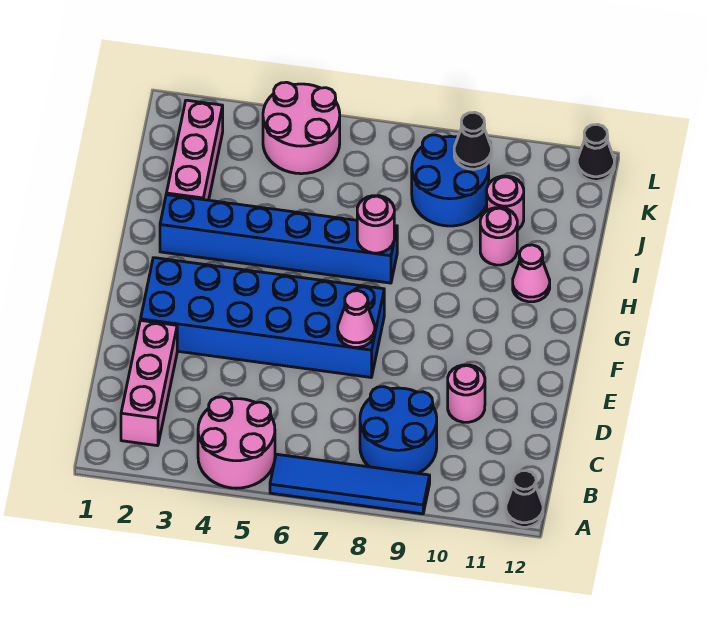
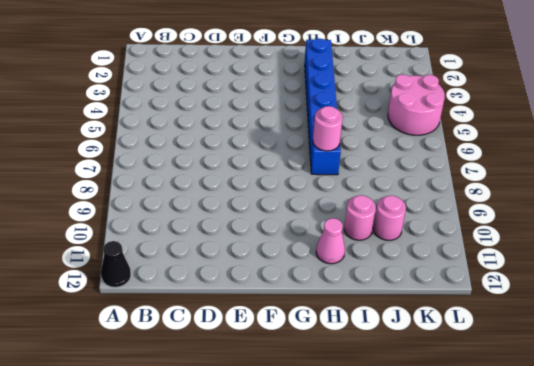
none -> pink 2x2 round brick [198,397,275,488]
none -> blue 1x4 tile [270,454,430,514]
none -> pink 1x3 brick [121,320,177,446]

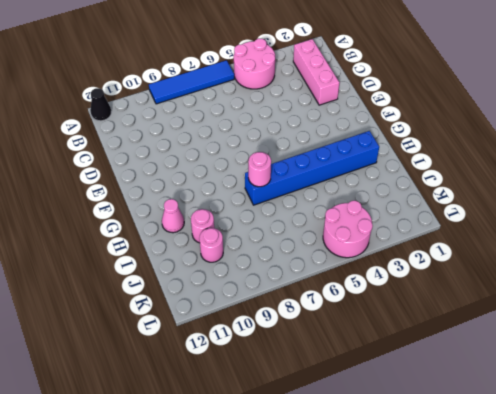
none -> blue 2x2 round brick [360,387,437,473]
none -> pink 1x1 round brick [448,365,485,422]
none -> blue 2x6 brick [141,258,384,377]

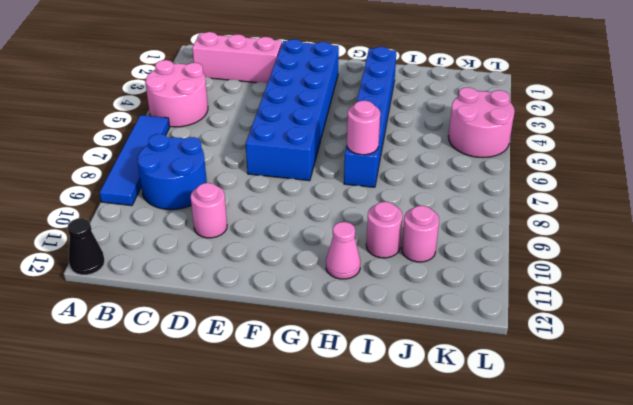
none -> pink 1x3 brick [166,100,223,200]
none -> blue 2x2 round brick [412,135,489,226]
none -> black 1x1 cone [577,124,614,181]

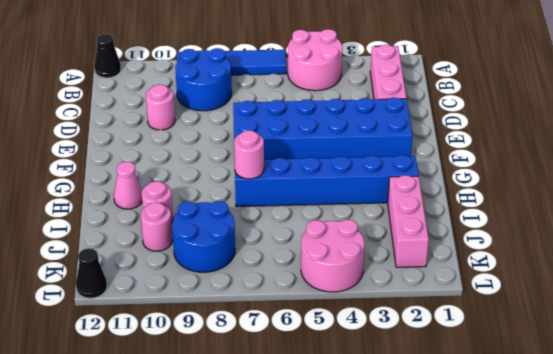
none -> pink 1x1 cone [338,291,375,347]
none -> black 1x1 cone [454,112,491,169]

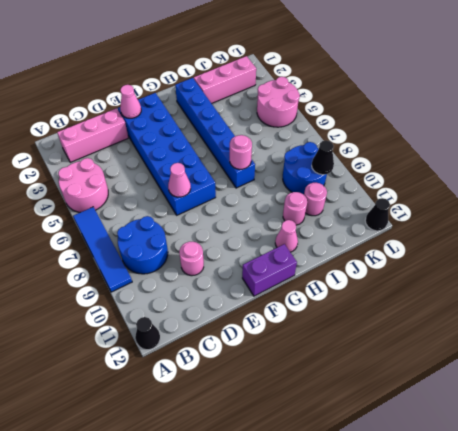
pink 1x1 cone [120,85,141,118] -> none
purple 1x2 brick [242,244,297,296] -> none

